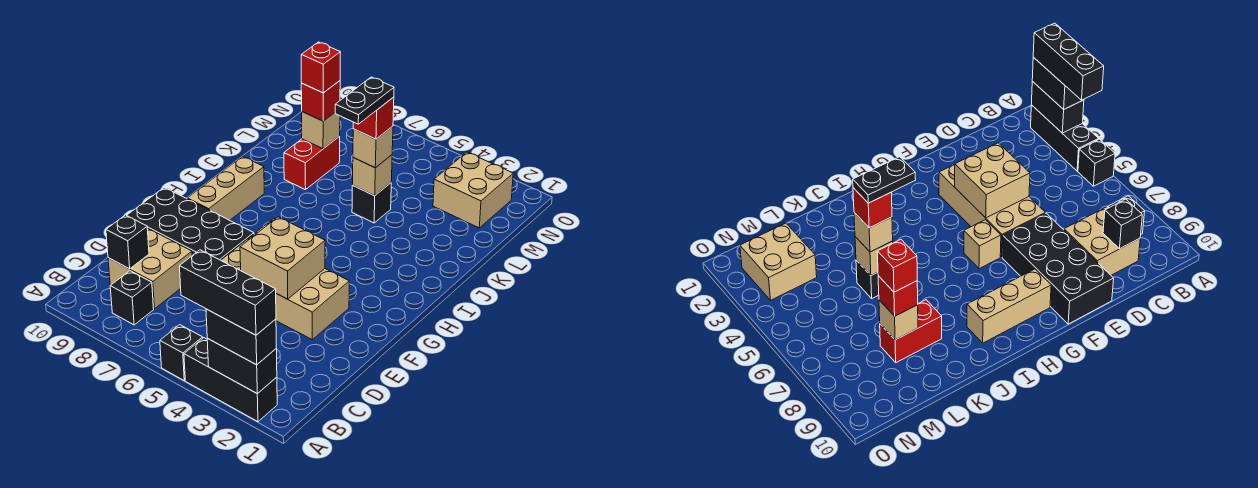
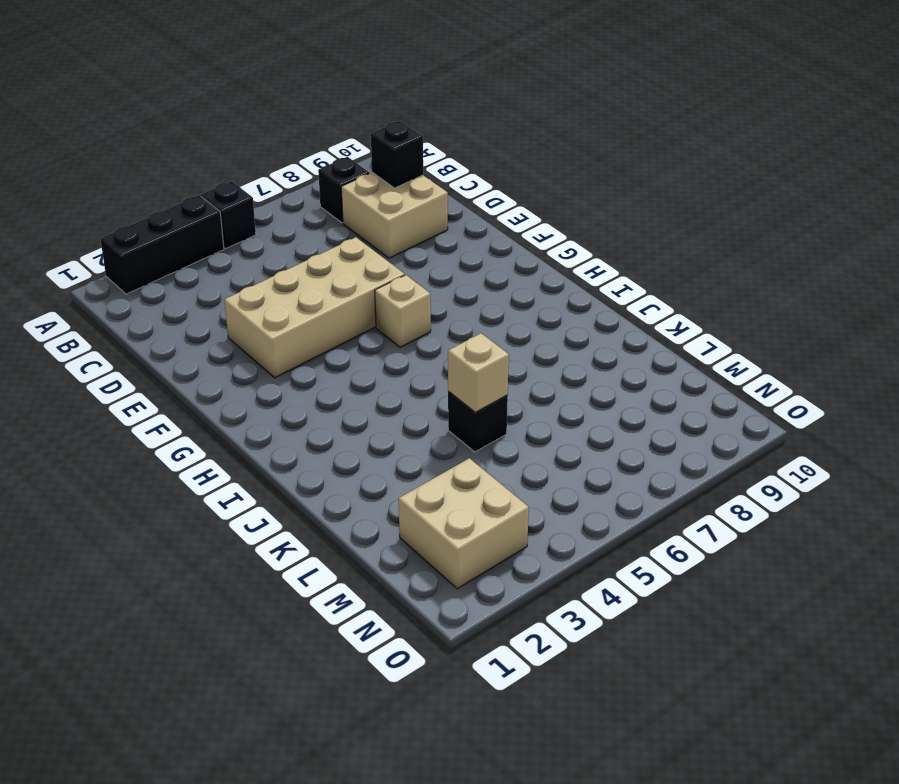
none -> black 2x4 brick [127,188,254,260]
none -> tan 1x3 brick [187,156,264,220]
none -> red 1x2 brick [284,136,340,190]

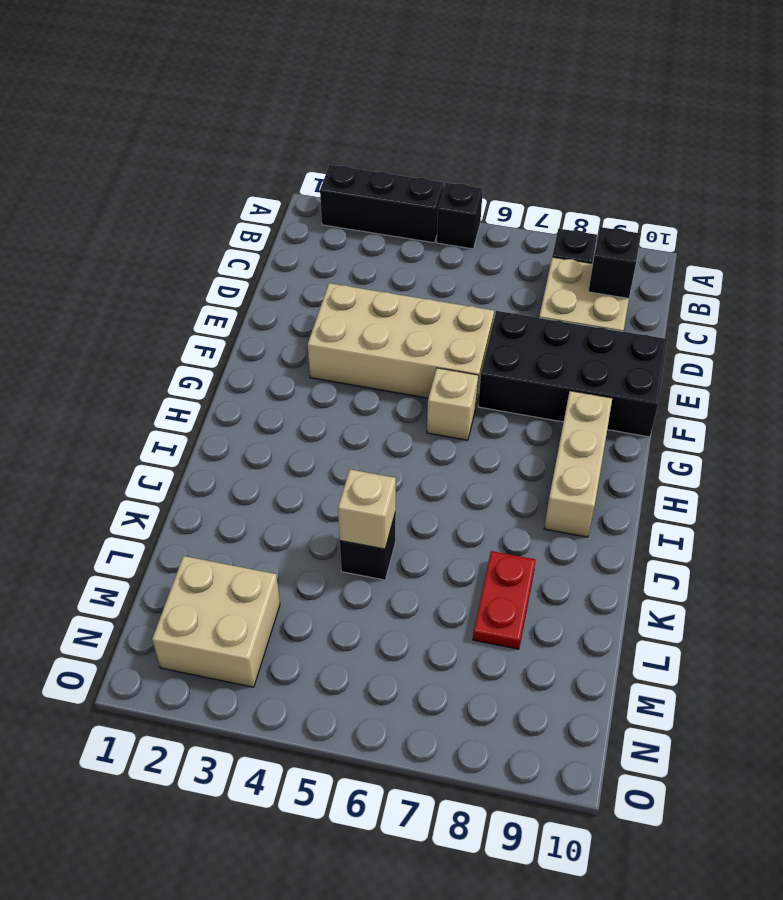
red 1x2 plate [473,551,536,649] -> red 1x2 brick [284,136,340,190]
none -> black 1x2 brick [207,339,277,394]
none -> tan 2x2 brick [240,217,325,299]
none -> tan 1x1 brick [302,112,340,149]

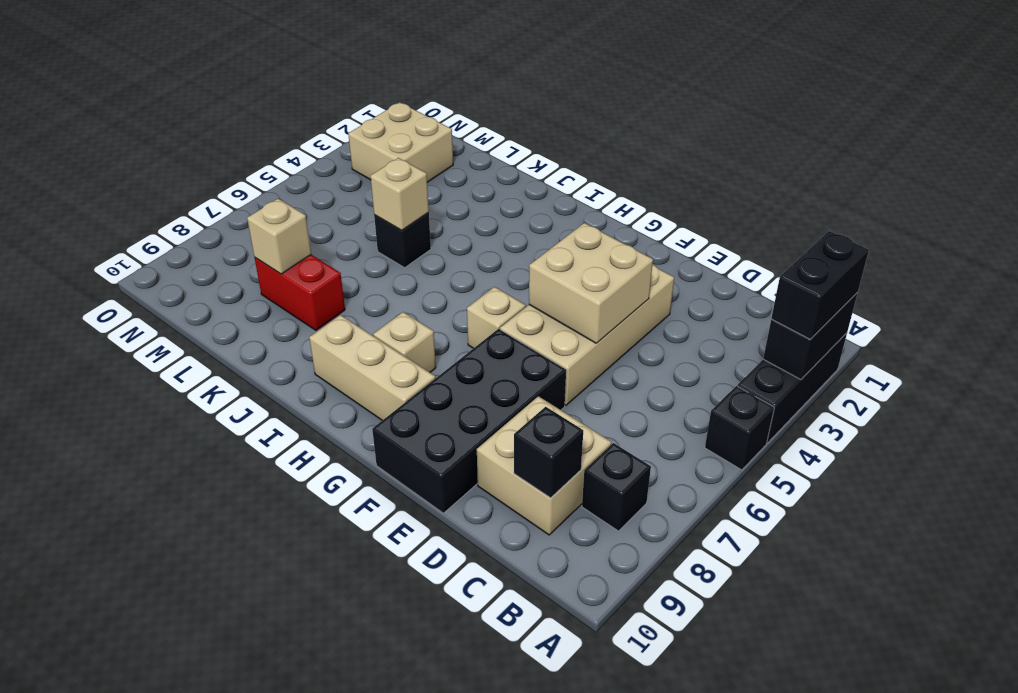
tan 1x1 brick [373,312,436,372] -> tan 1x1 brick moved to [353,126,393,168]
none -> red 1x1 brick [301,81,340,121]
none -> black 1x3 brick [180,250,276,335]
none -> red 1x1 brick [353,97,394,139]

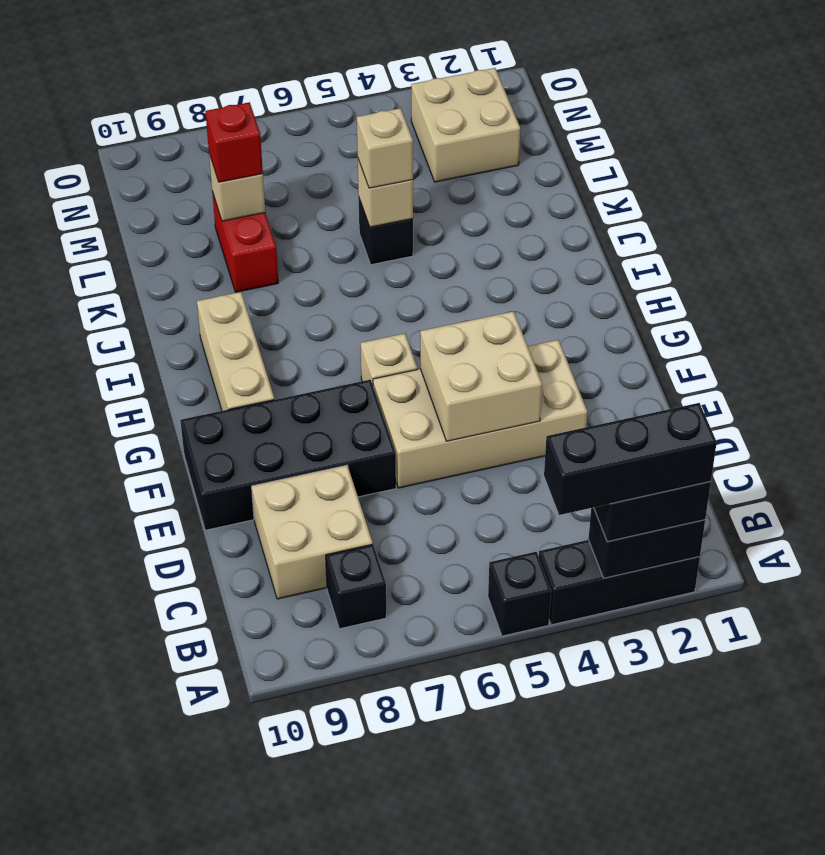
none -> black 1x1 brick [106,215,149,269]
none -> red 1x1 brick [353,97,394,139]
none -> red 1x1 brick [301,42,341,93]

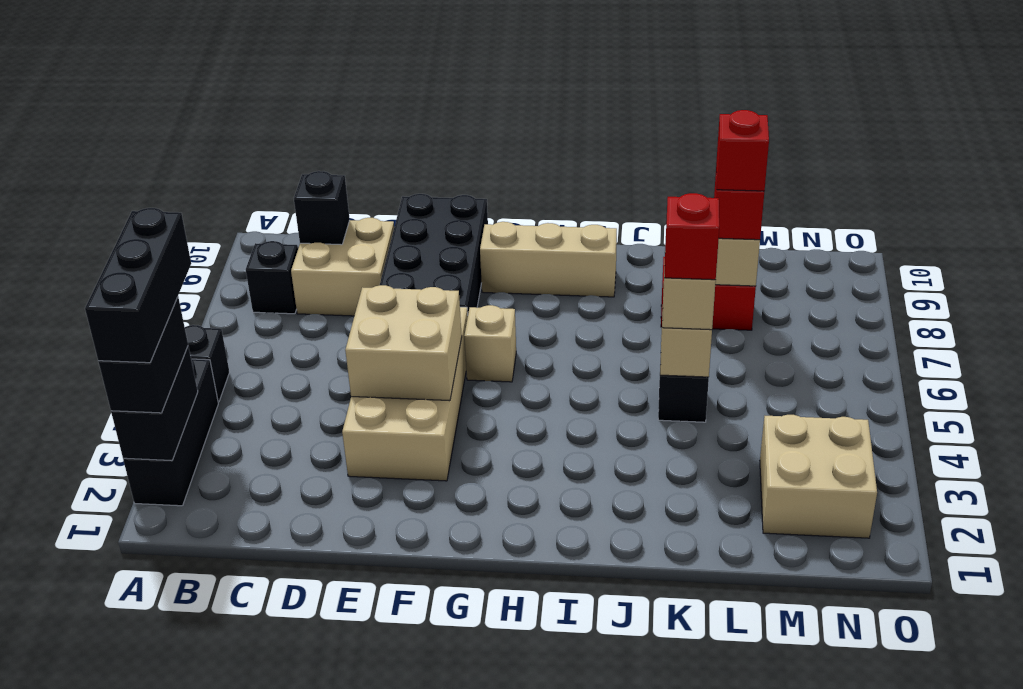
none -> black 1x2 plate [335,77,394,124]

